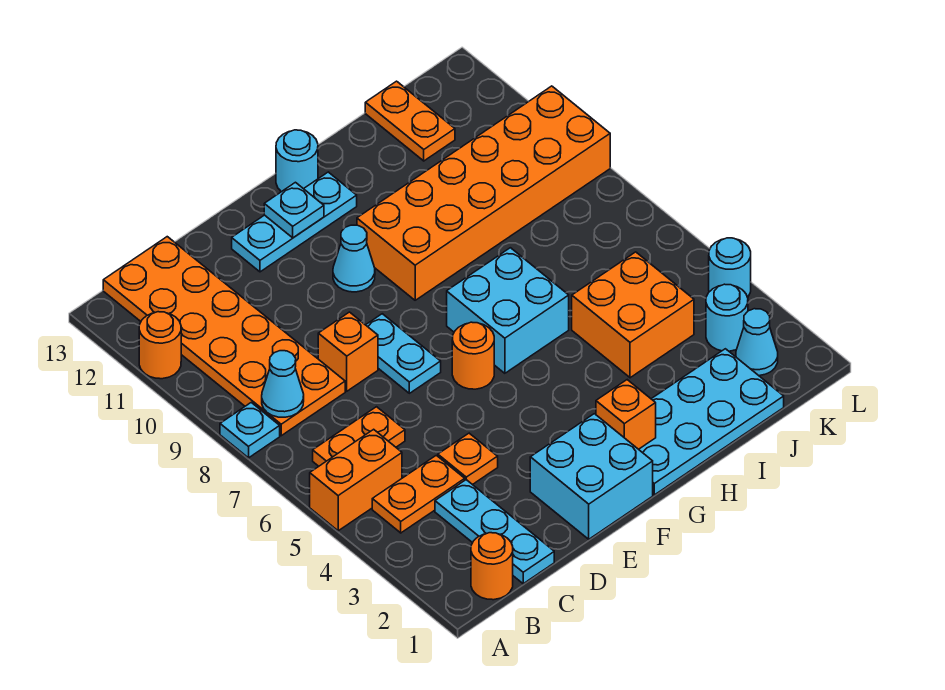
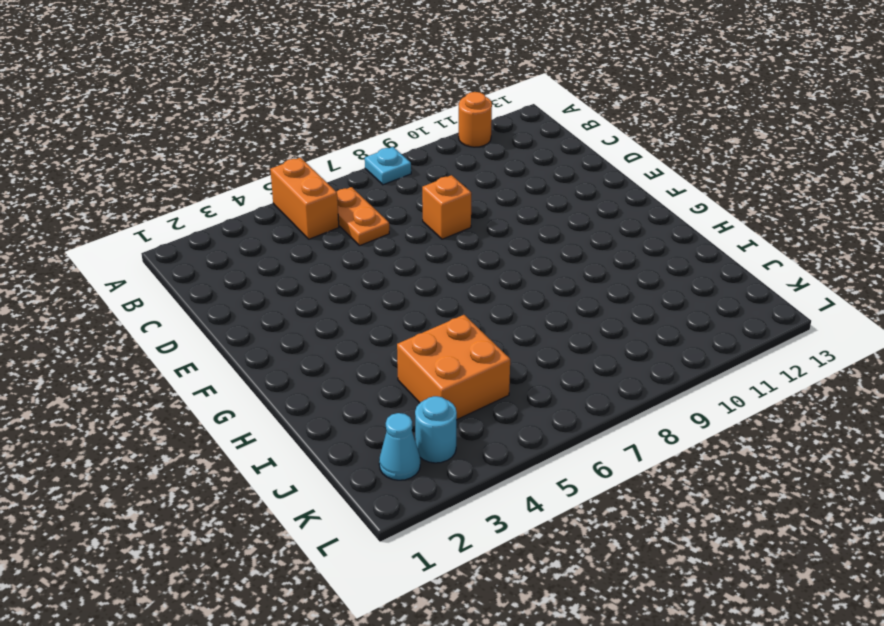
none -> orange 1x1 round brick [471,533,513,600]
none -> orange 1x2 plate [372,455,465,533]
none -> orange 2x6 plate [103,237,345,436]

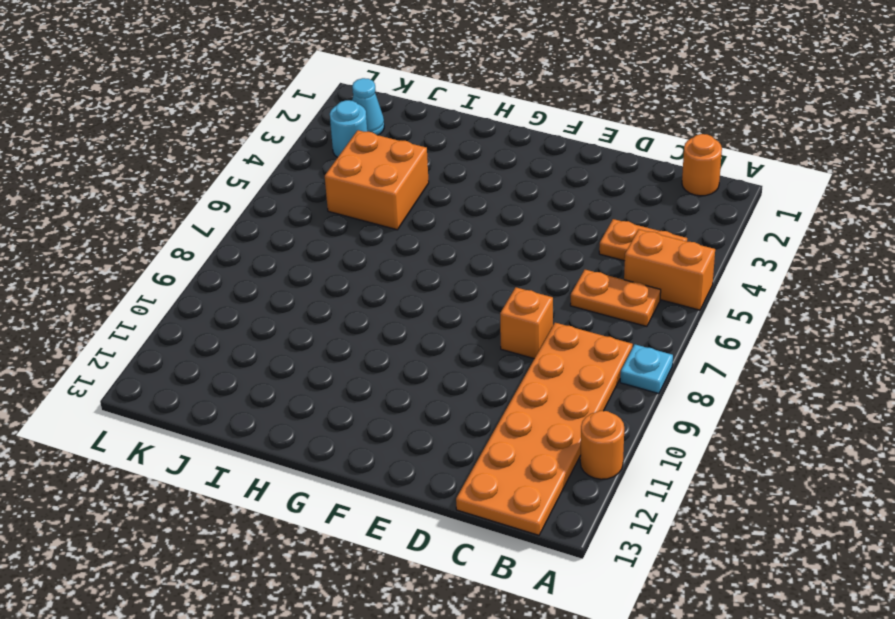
none -> cyan 1x3 plate [435,480,554,584]
none -> orange 1x1 plate [438,433,498,485]
none -> cyan 2x2 brick [530,414,653,539]

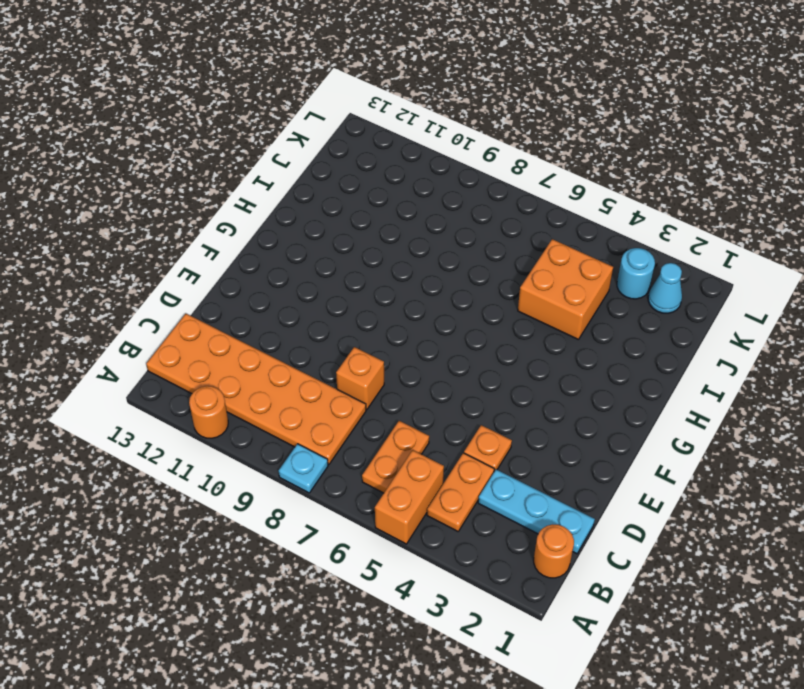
none -> cyan 2x2 brick [530,414,653,539]
none -> cyan 1x2 plate [366,314,441,393]
none -> cyan 1x3 plate [232,172,357,272]

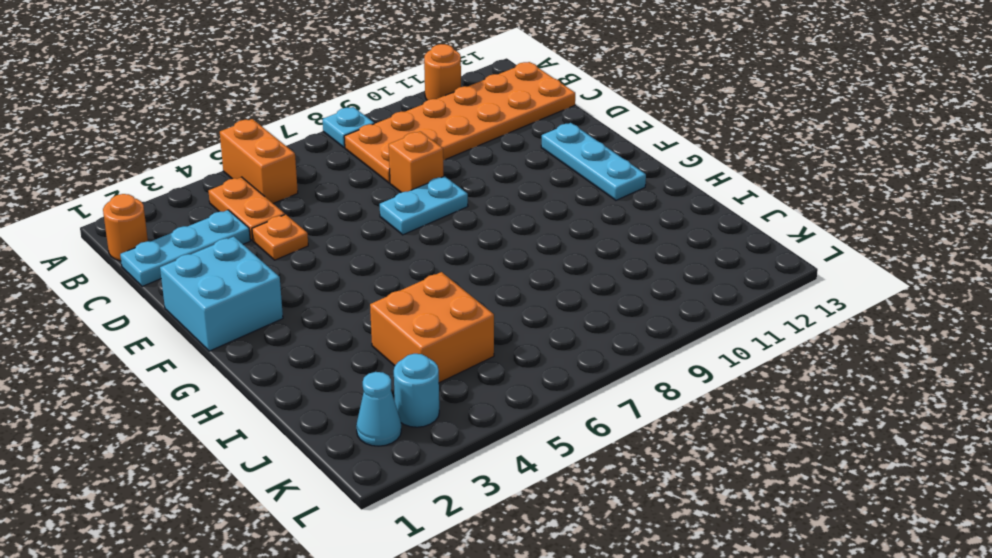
none -> orange 1x2 plate [313,407,405,466]
none -> orange 1x1 round brick [452,322,494,389]
none -> cyan 1x1 cone [333,225,375,292]

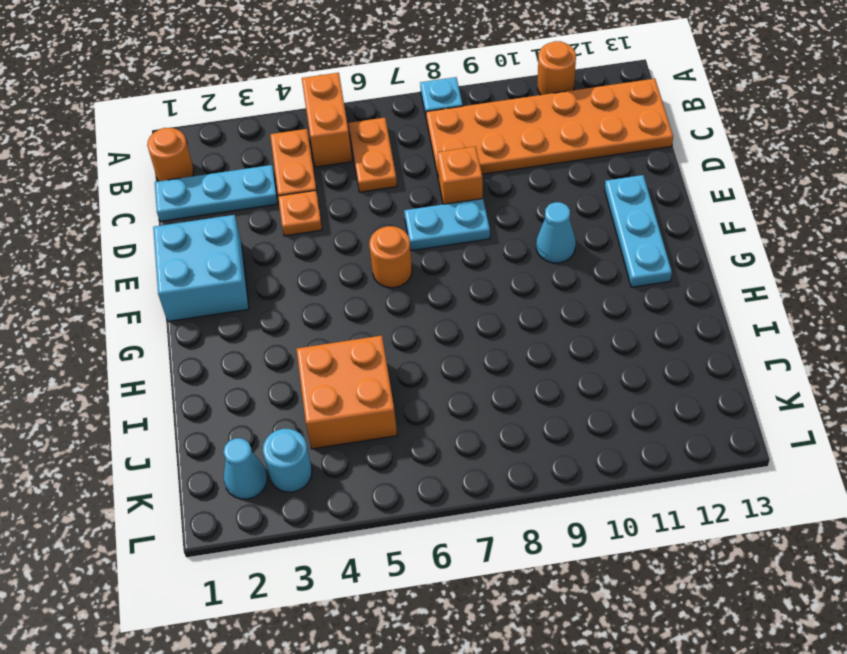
none -> cyan 2x4 plate [639,349,784,495]
none -> cyan 2x2 brick [447,248,569,373]
none -> orange 2x6 brick [357,86,610,300]

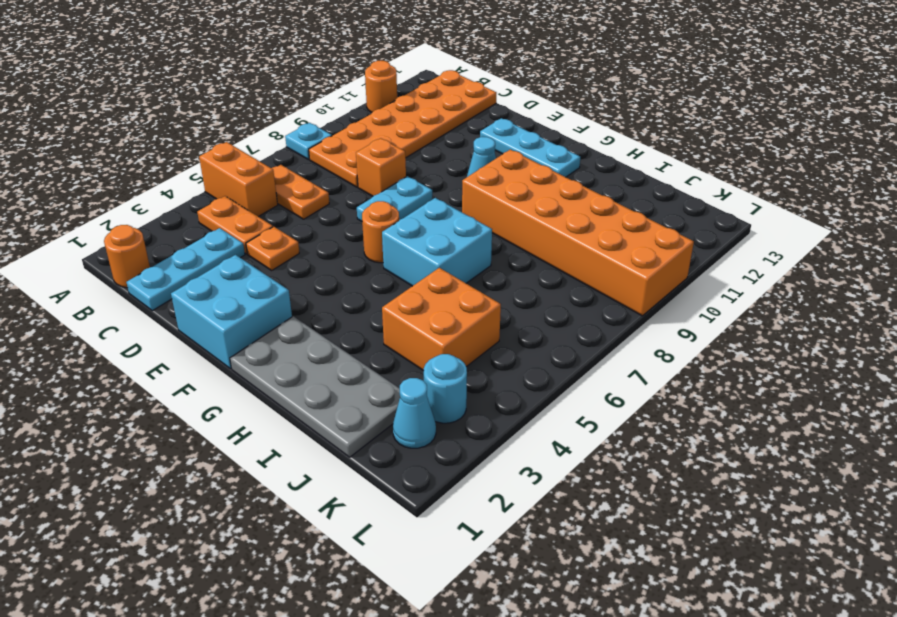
grey 2x4 plate [230,316,400,457] -> cyan 2x4 plate [639,349,784,495]
none -> cyan 1x1 round brick [276,130,318,192]
none -> orange 1x2 plate [365,81,455,161]
none -> cyan 1x1 round brick [709,238,751,297]

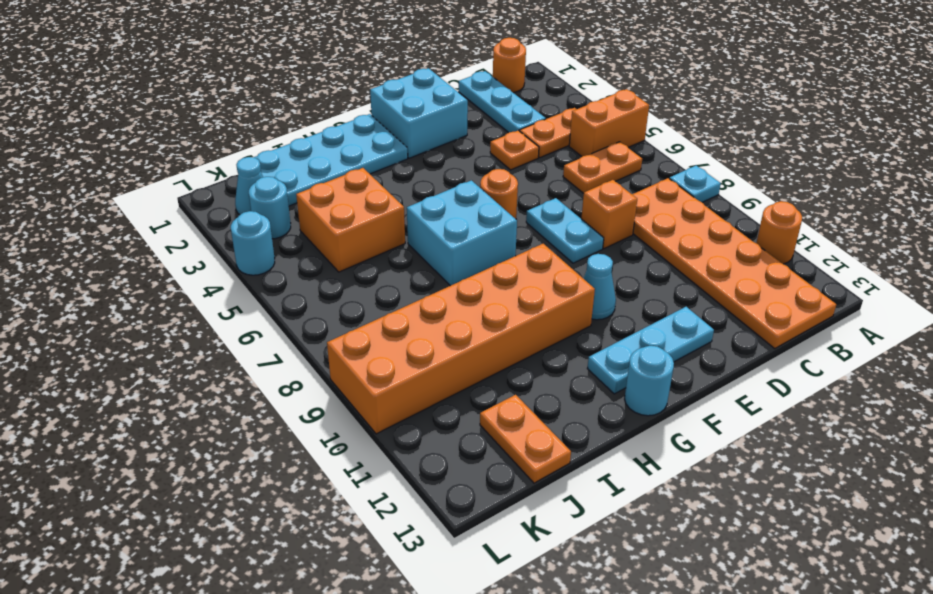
none -> cyan 1x1 cone [262,351,304,417]
none -> cyan 1x1 plate [264,182,324,238]
none -> orange 1x1 brick [596,380,656,449]

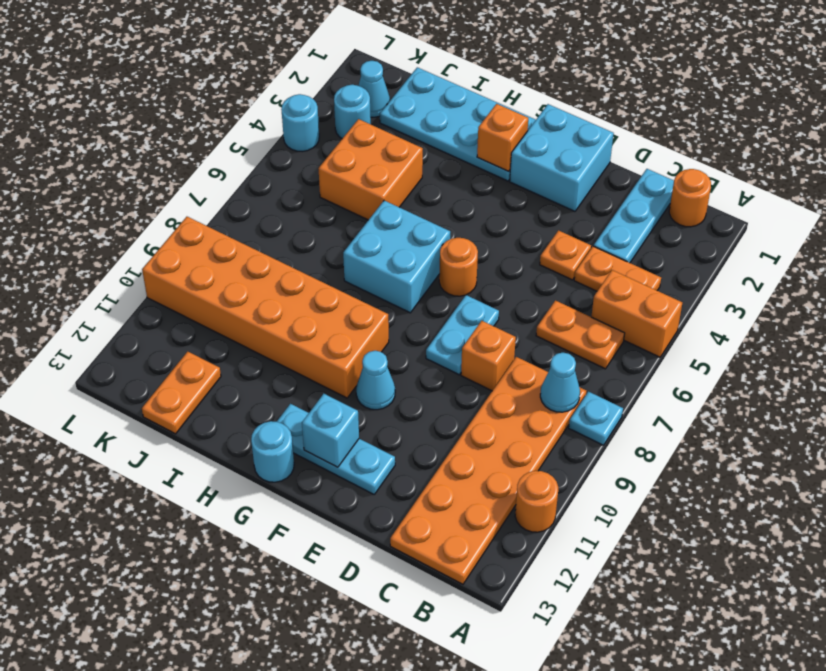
cyan 1x1 brick [302,394,359,467] -> cyan 1x1 plate [264,182,324,238]

